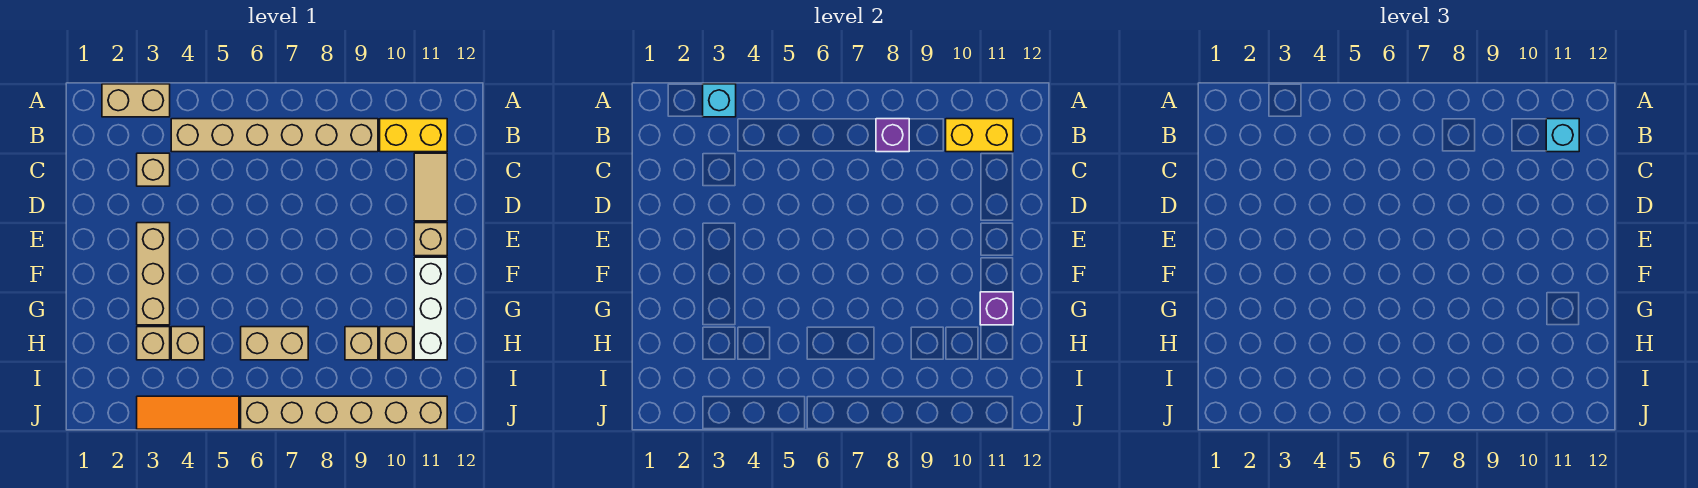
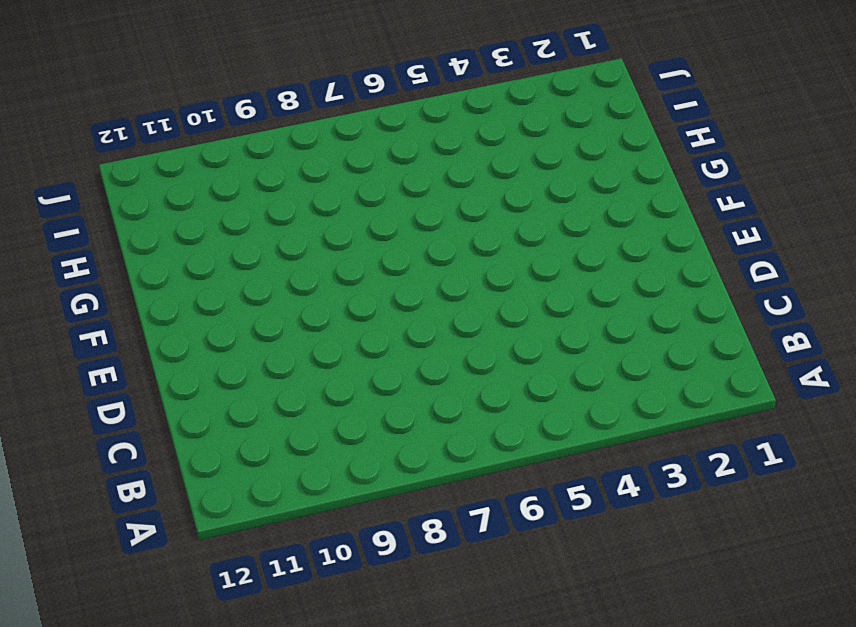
none -> tan 1x2 brick [102,84,170,117]
none -> tan 1x6 brick [171,119,378,152]
none -> yellow 1x2 brick [380,119,447,152]

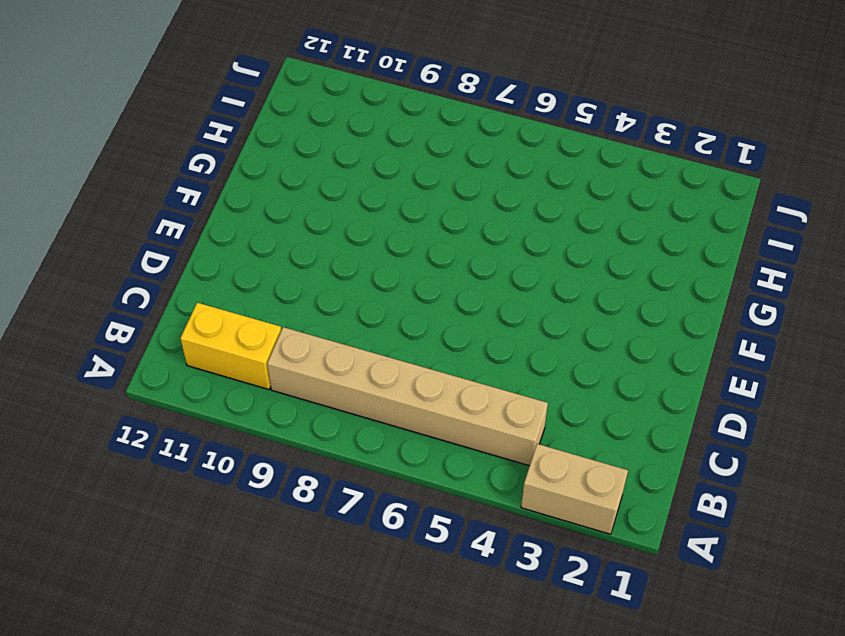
none -> tan 1x1 brick [137,153,170,186]
none -> tan 1x2 tile [414,153,447,221]
none -> tan 1x3 brick [137,223,170,325]

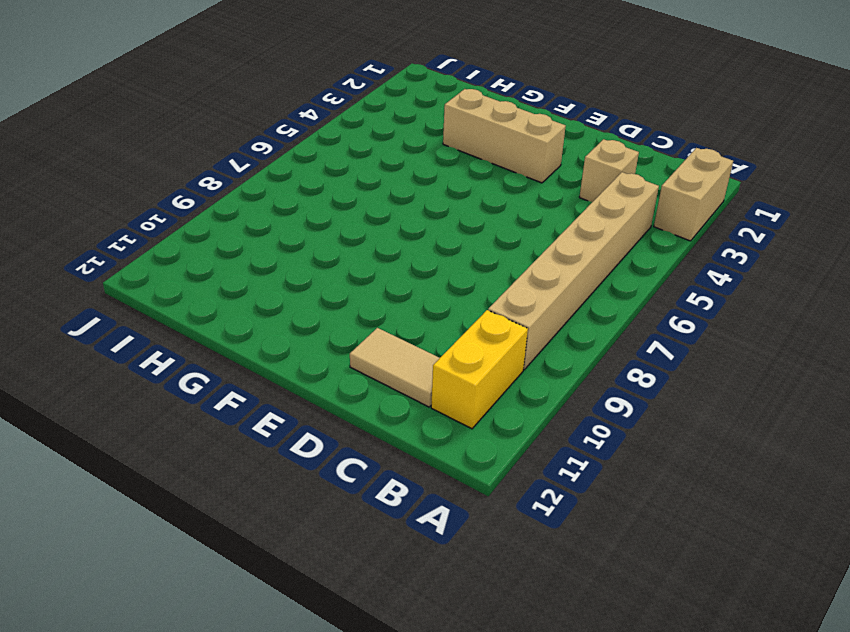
none -> tan 1x1 brick [414,223,447,256]
none -> white 1x3 brick [414,257,447,360]
none -> tan 1x1 brick [137,327,170,360]

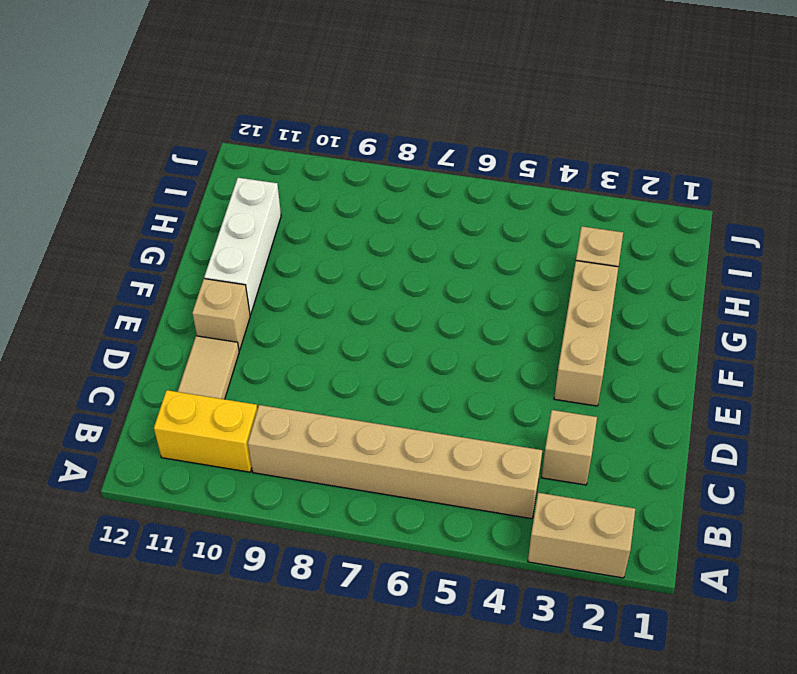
none -> tan 1x1 brick [171,327,204,360]
none -> tan 1x2 brick [241,327,308,360]
none -> tan 1x1 brick [345,327,378,360]

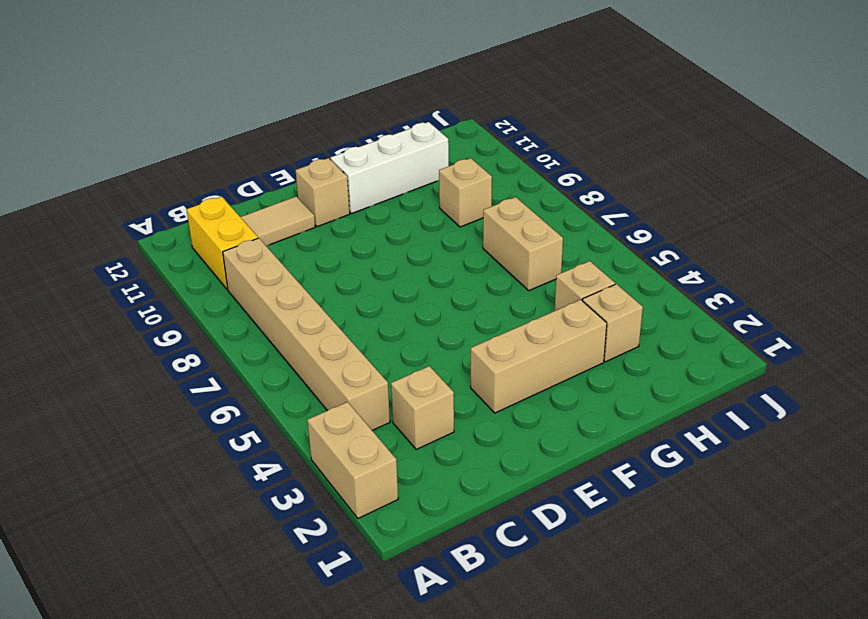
none -> tan 1x1 brick [380,327,413,360]
none -> orange 1x3 tile [137,396,239,429]
none -> tan 1x6 brick [241,396,447,429]

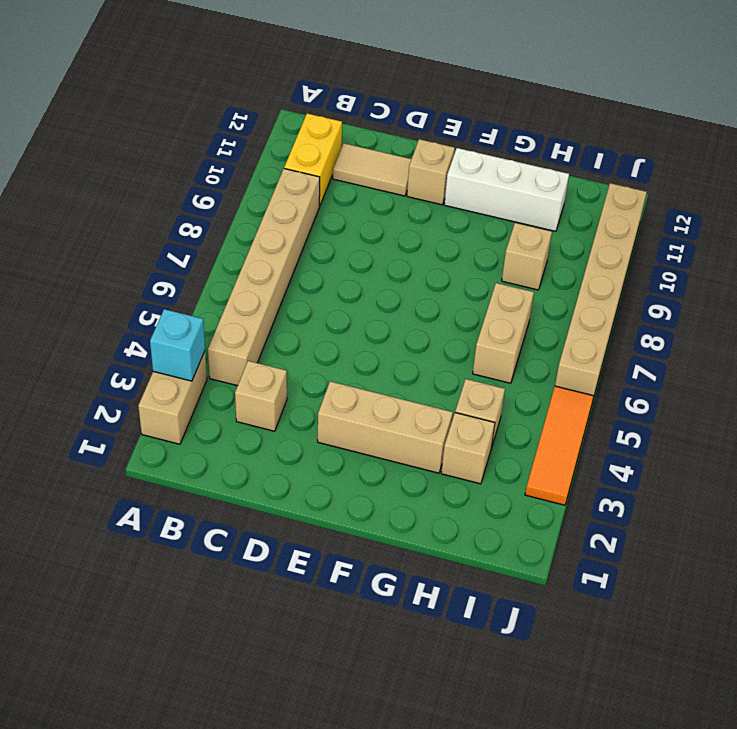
none -> tan 1x1 brick [380,327,413,360]
none -> purple 1x1 brick [876,119,909,152]
none -> yellow 1x2 brick [946,119,1013,152]

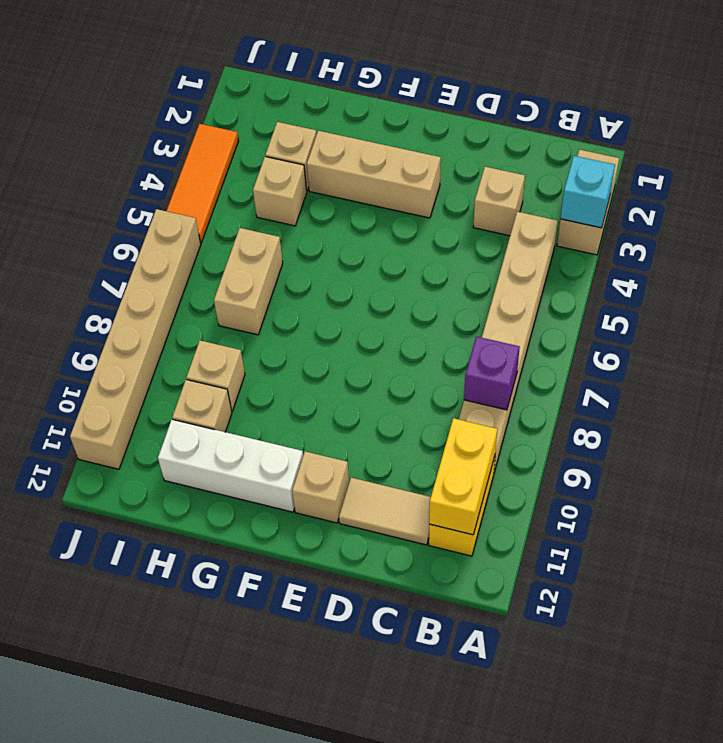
none -> purple 1x1 brick [980,292,1013,325]
none -> cyan 1x1 brick [1546,119,1579,152]

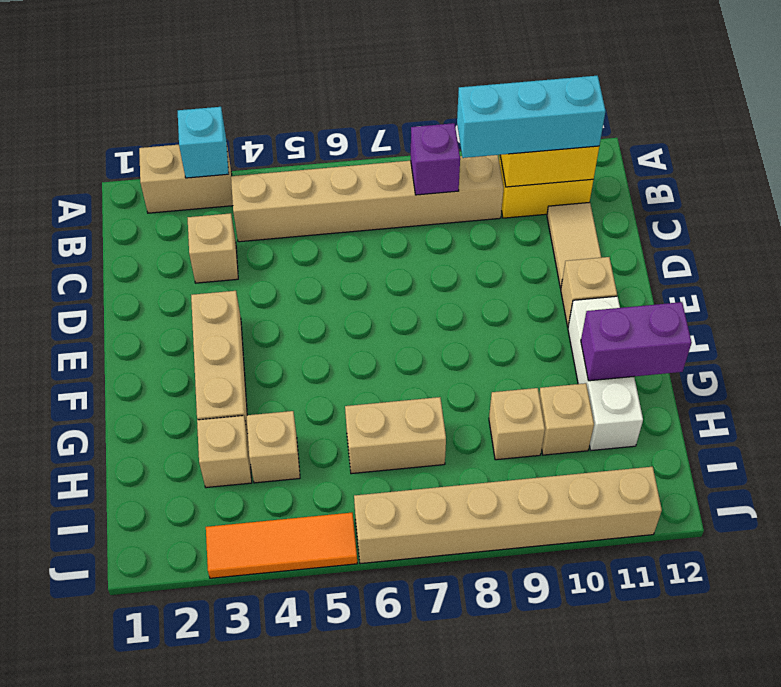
cyan 1x3 brick [457,76,606,158] -> cyan 1x1 brick [1546,119,1579,152]
purple 1x2 brick [581,302,692,381] -> purple 1x1 brick [980,292,1013,325]

